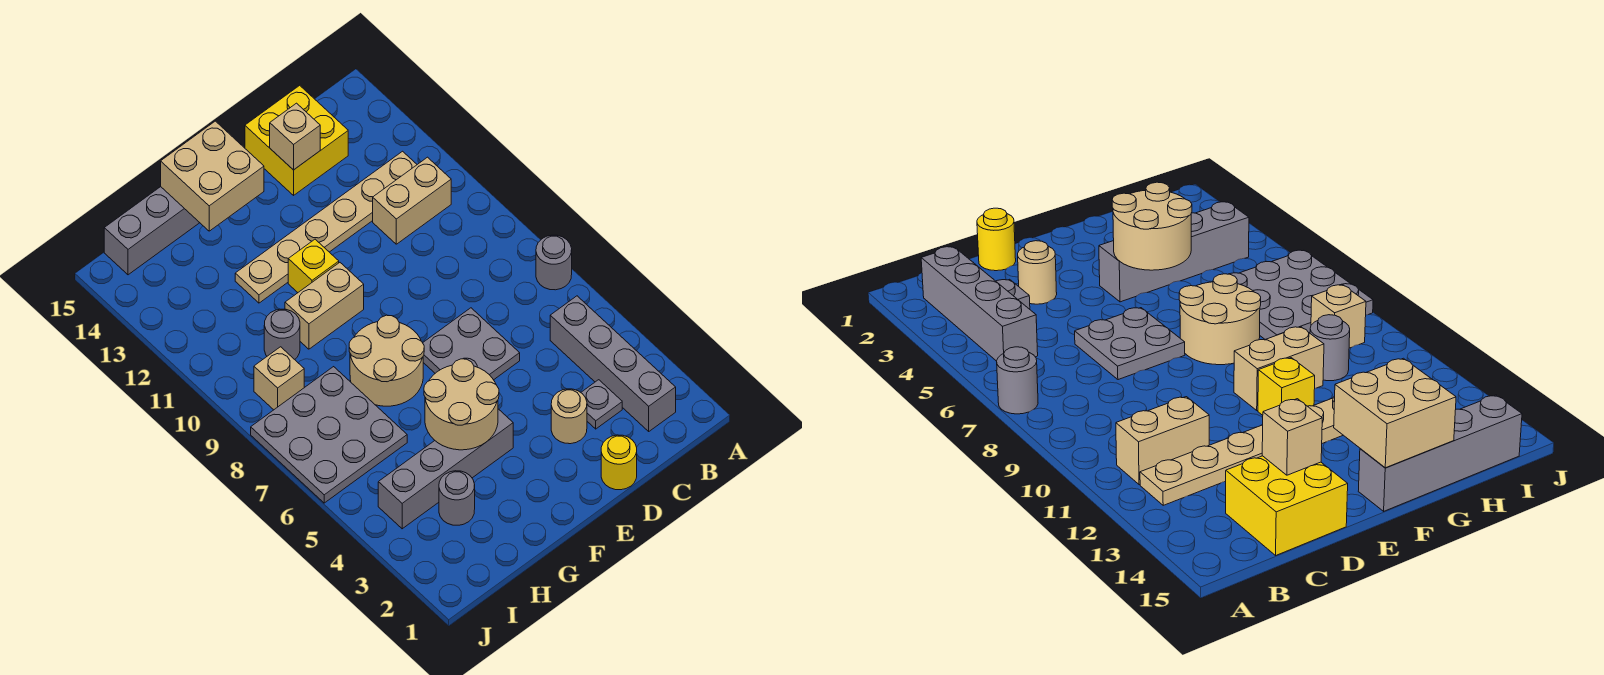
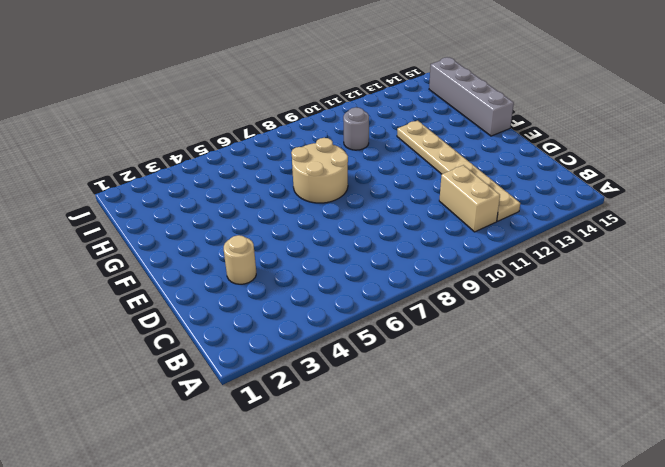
none -> grey 1x1 round brick [536,235,572,290]
none -> grey 1x4 brick [550,296,676,431]
none -> grey 1x1 plate [581,380,622,429]

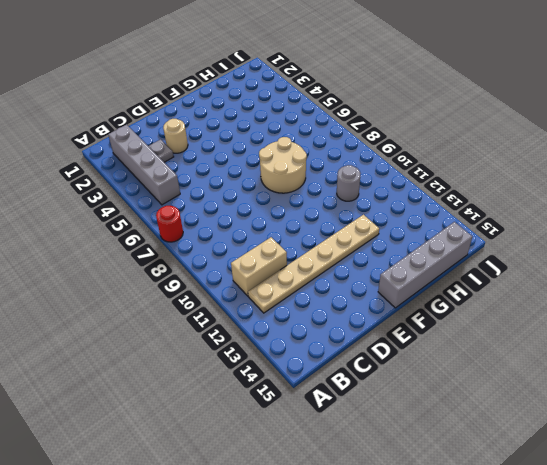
red 1x1 round brick [156,206,183,242] -> grey 1x1 round brick [536,235,572,290]
none -> yellow 2x2 brick [245,85,348,195]
none -> yellow 1x1 round brick [601,435,637,490]
none -> grey 2x2 plate [423,308,520,380]

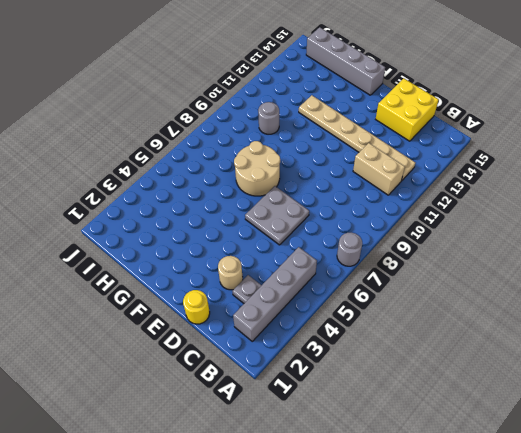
none -> grey 1x4 brick [378,409,513,529]
none -> tan 1x2 brick [285,263,364,349]
none -> yellow 1x1 brick [288,239,339,292]

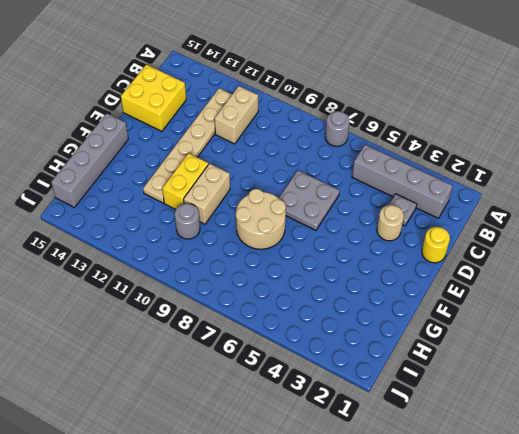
yellow 1x2 brick [162,153,208,210] -> yellow 1x1 brick [288,239,339,292]
none -> grey 1x4 brick [378,409,513,529]
none -> grey 1x1 round brick [439,471,475,525]
none -> grey 3x3 plate [251,367,407,503]

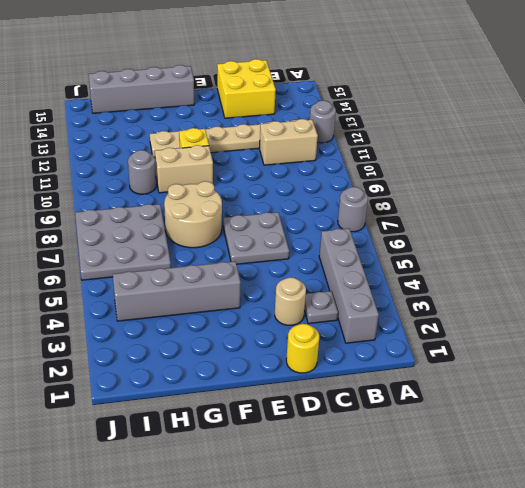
grey 1x1 round brick [310,101,336,143] -> grey 1x1 round brick moved to [439,471,475,525]
none -> tan 1x1 brick [254,347,304,410]
none -> tan 1x1 brick [270,103,320,170]
none -> tan 2x2 round brick [424,359,499,450]

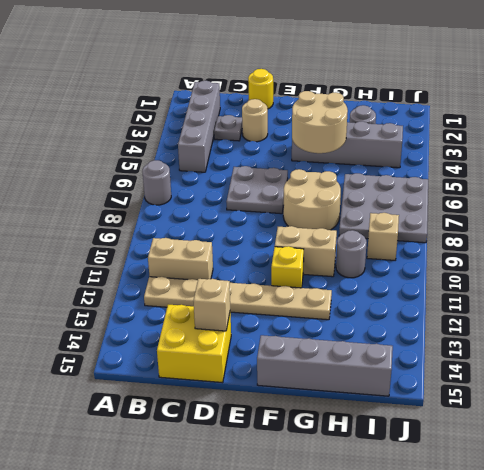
none -> tan 2x2 brick [161,121,264,231]

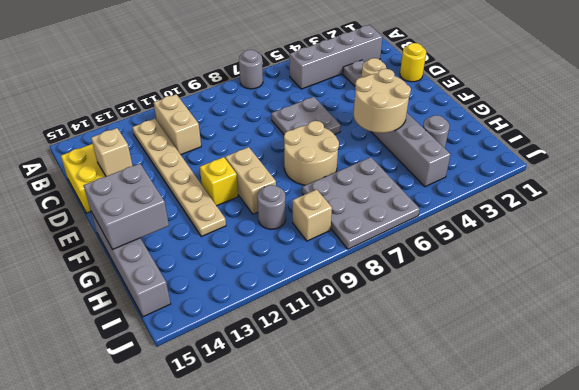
grey 2x2 brick [83,164,169,250] -> tan 2x2 brick [161,121,264,231]

